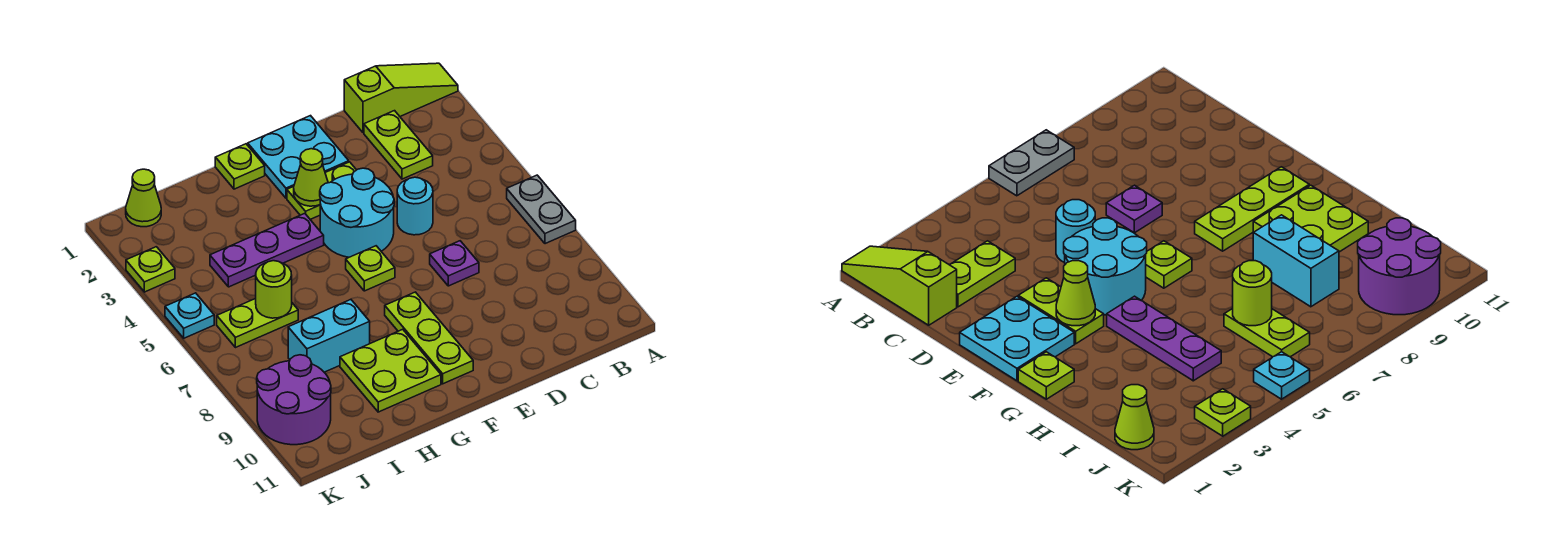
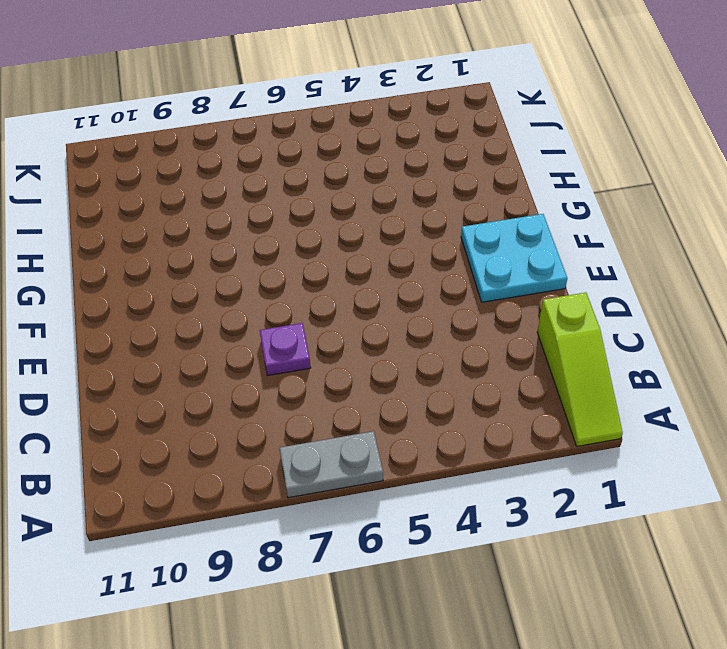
none -> lime 1x2 plate [364,111,433,179]
none -> cyan 1x1 round brick [397,177,433,235]
none -> lime 1x2 plate [287,162,356,219]

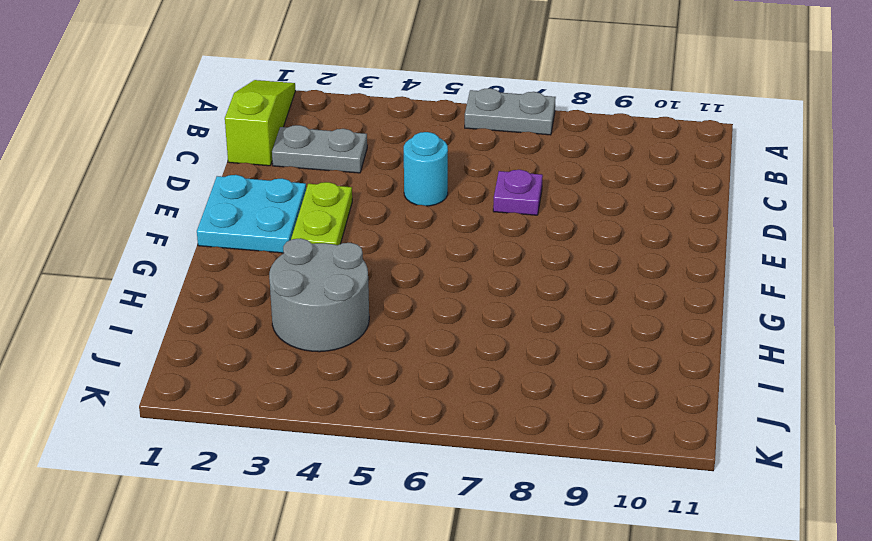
grey 1x2 plate [272,125,367,173] -> lime 1x2 plate [364,111,433,179]
grey 2x2 round brick [269,238,369,352] -> purple 1x3 plate [210,213,324,287]
none -> cyan 2x2 round brick [320,168,394,257]
none -> lime 1x1 plate [346,246,395,291]
none -> lime 1x3 plate [385,292,473,384]

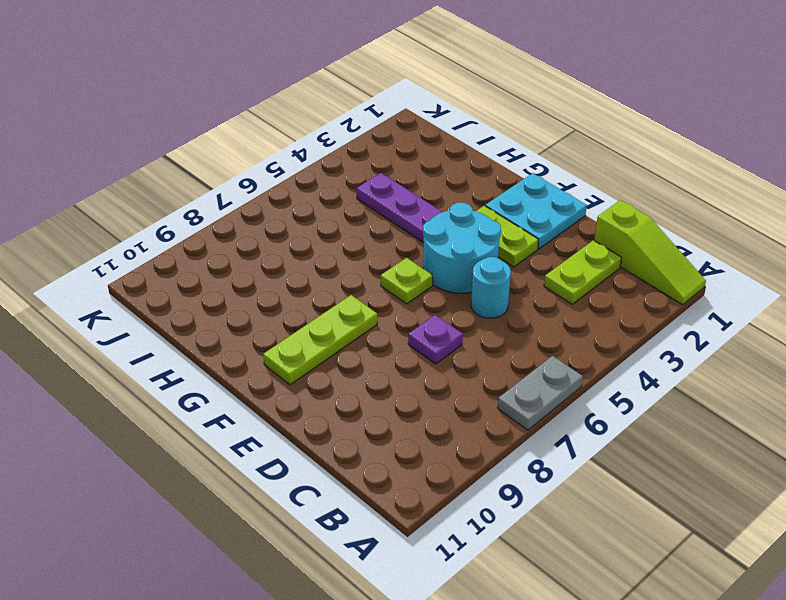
none -> lime 1x1 plate [215,144,265,189]
none -> lime 2x2 plate [340,329,441,412]
none -> cyan 1x2 brick [288,300,370,372]

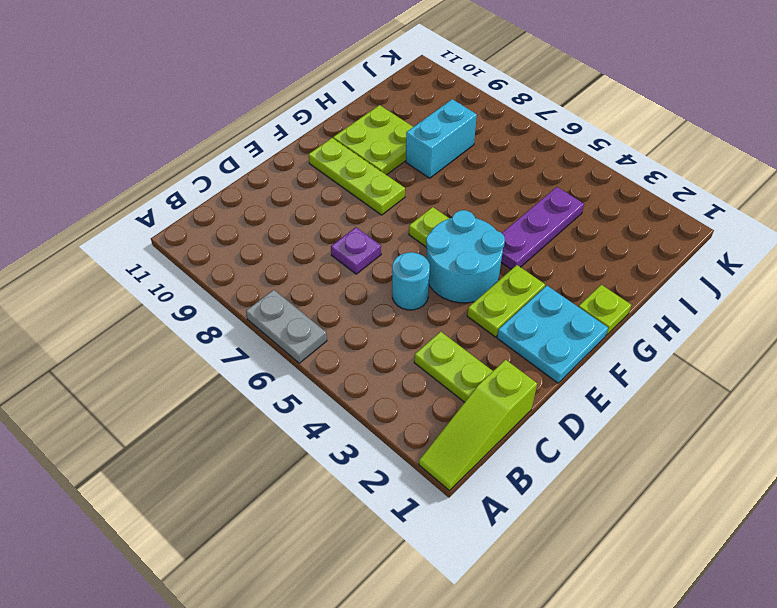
none -> lime 1x2 plate [217,298,298,348]
none -> lime 1x1 cone [126,169,161,227]
none -> purple 2x2 round brick [257,355,331,445]

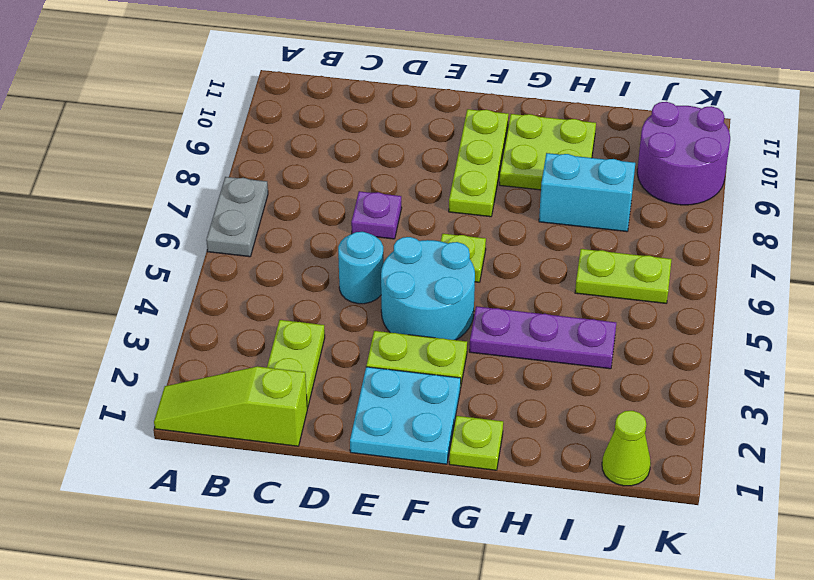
none -> lime 1x1 plate [126,247,175,292]
none -> cyan 1x1 plate [165,293,214,338]
none -> lime 1x1 cone [294,149,328,206]

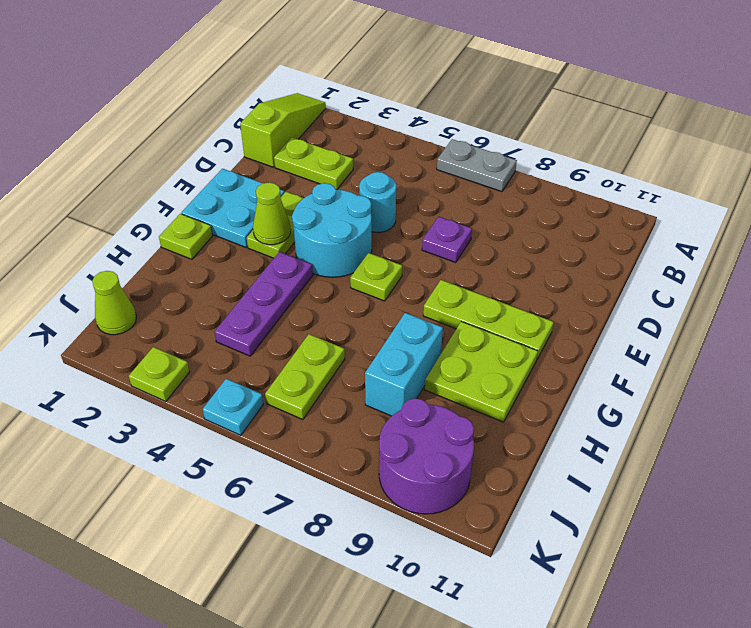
none -> lime 1x1 round brick [256,261,292,318]

